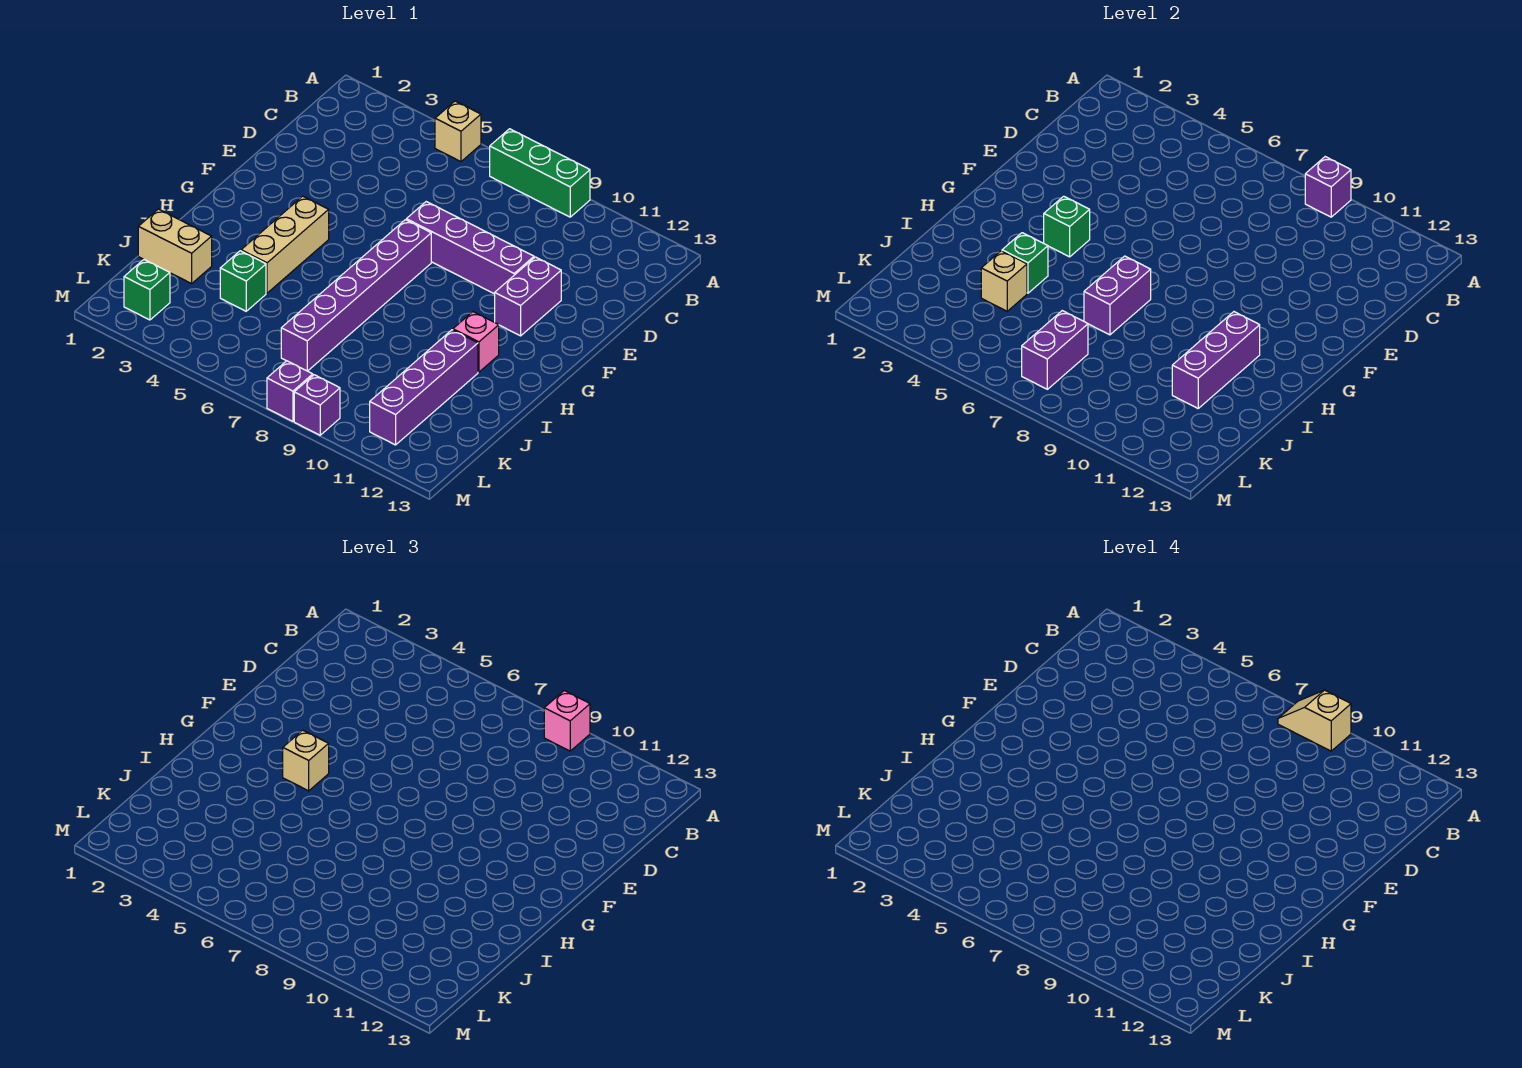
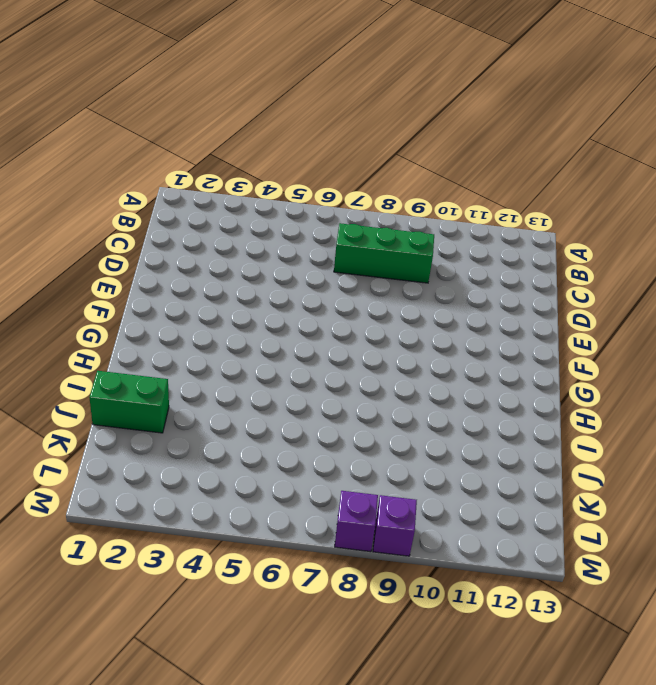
green 1x3 brick [334,223,434,283] -> green 1x3 brick moved to [490,129,590,217]
green 1x2 brick [89,371,169,433] -> tan 1x2 brick [138,209,212,284]
none -> tan 1x1 brick [435,101,481,162]
none -> purple 1x4 brick [406,202,534,294]
none -> purple 1x2 brick [495,257,561,336]

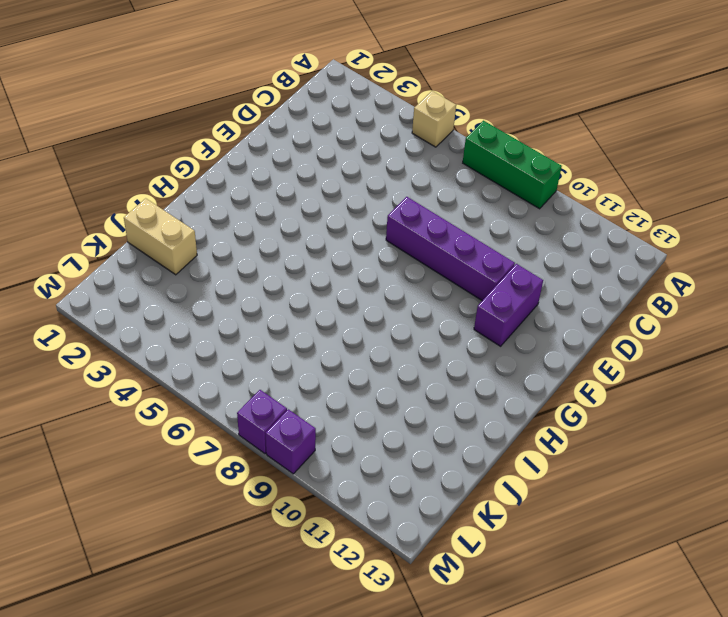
none -> purple 1x6 brick [281,220,431,371]
none -> tan 1x3 brick [241,196,329,293]
none -> pink 1x1 brick [453,312,499,372]

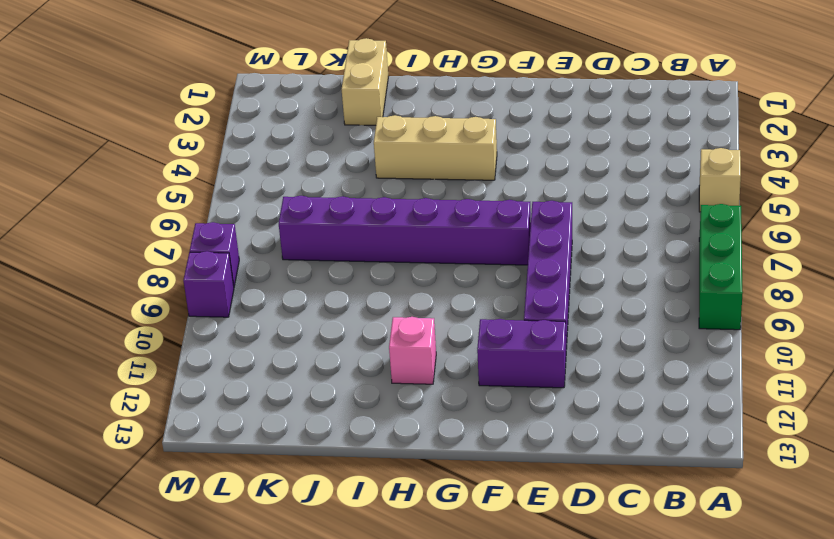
none -> purple 1x4 brick [370,330,478,445]
none -> green 1x1 brick [220,251,266,311]
none -> green 1x1 brick [124,260,170,320]

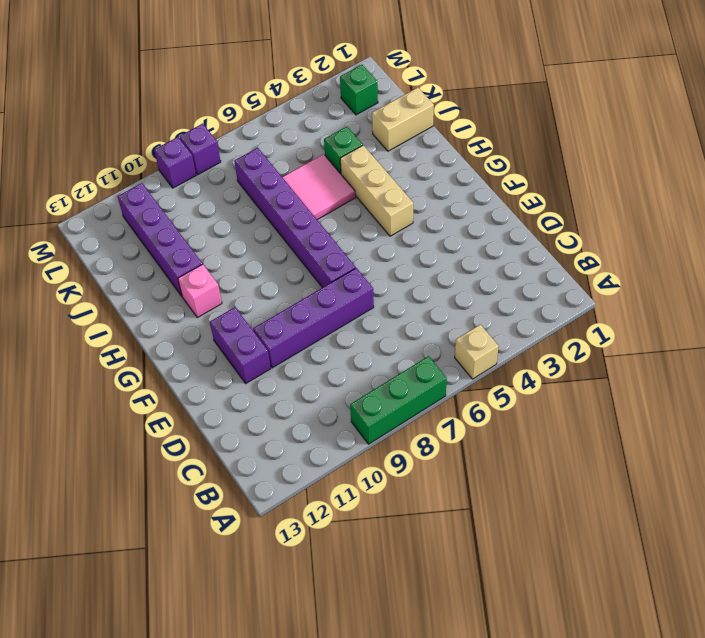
pink 2x2 tile [282,154,356,220] -> none
none -> purple 1x1 brick [1305,157,1351,217]
none -> green 1x1 brick [1044,196,1090,257]
none -> purple 1x2 brick [1084,256,1151,335]

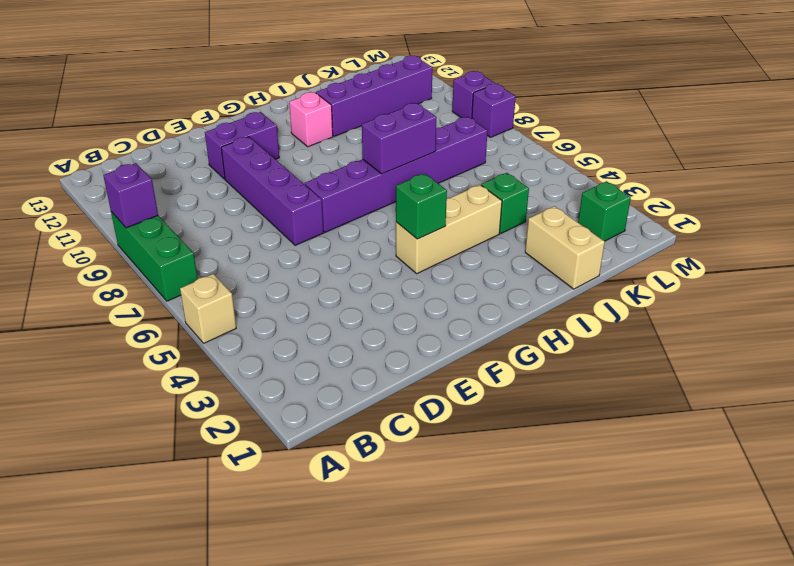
none -> purple 1x3 brick [1172,312,1260,408]
none -> green 1x1 brick [1002,233,1048,293]
none -> tan 1x1 brick [981,251,1027,311]

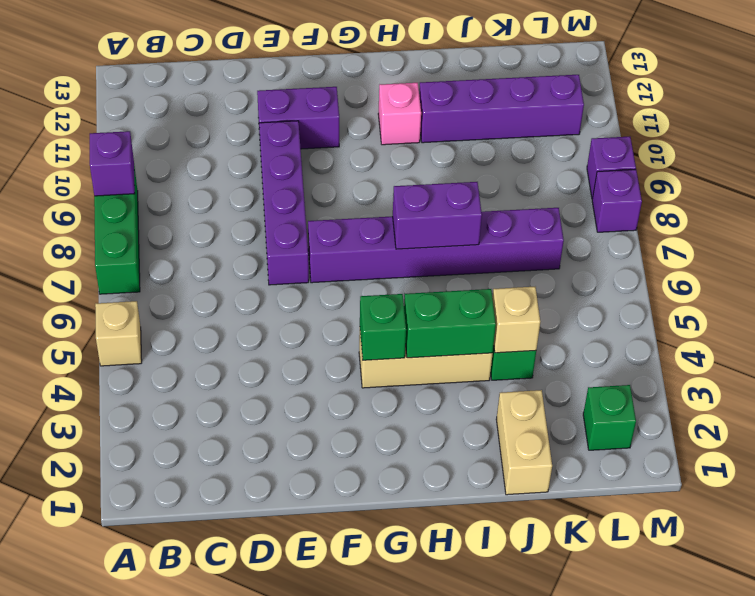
green 1x2 brick [404,289,496,358] -> green 1x1 brick [1002,233,1048,293]
none -> purple 1x3 brick [1172,312,1260,408]
none -> purple 1x2 brick [1022,311,1088,389]
none -> pink 1x1 brick [544,691,590,751]

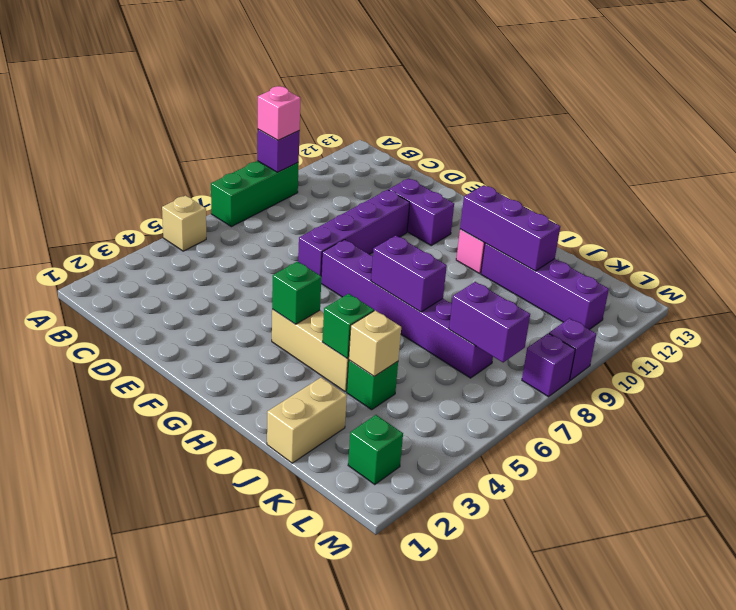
none -> tan 1x1 brick [283,730,329,791]
none -> tan 1x2 slope [1278,690,1351,751]

